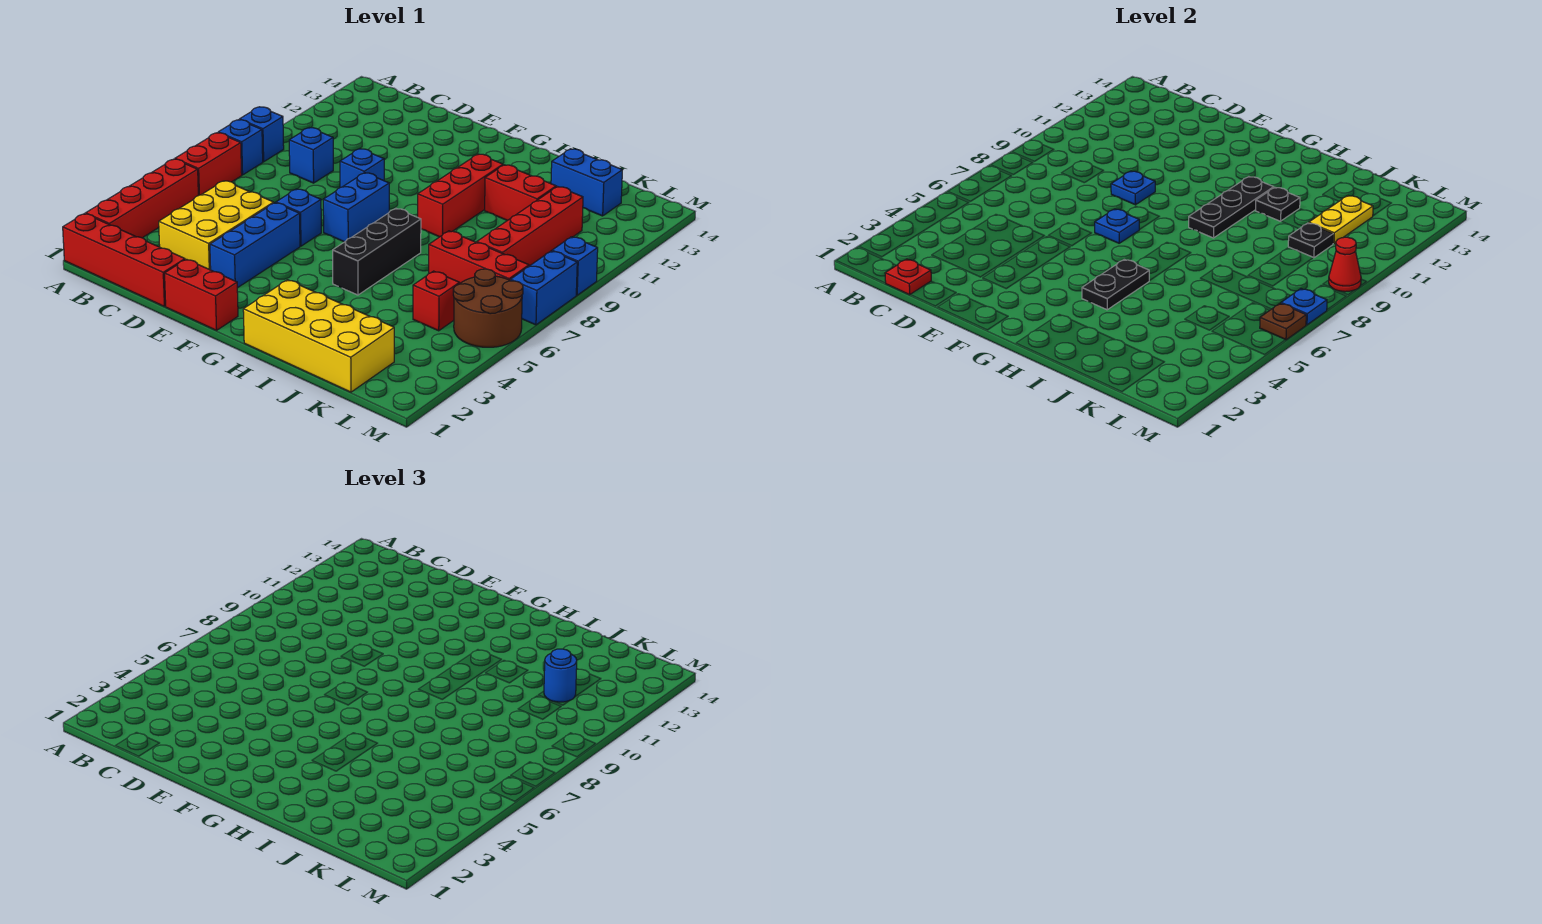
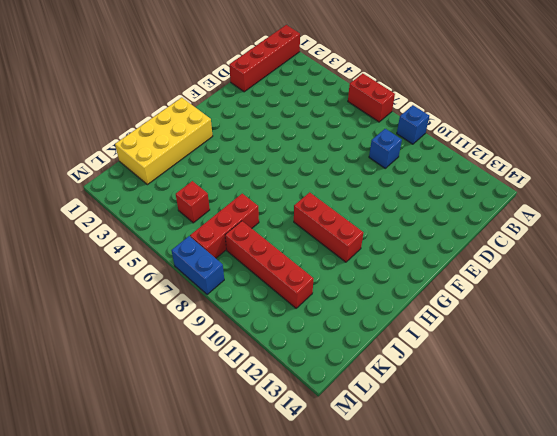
none -> red 1x4 brick [86,159,198,238]
none -> blue 1x1 brick [218,120,263,175]
none -> yellow 2x3 brick [159,181,274,270]
none -> red 1x2 brick [165,259,238,330]

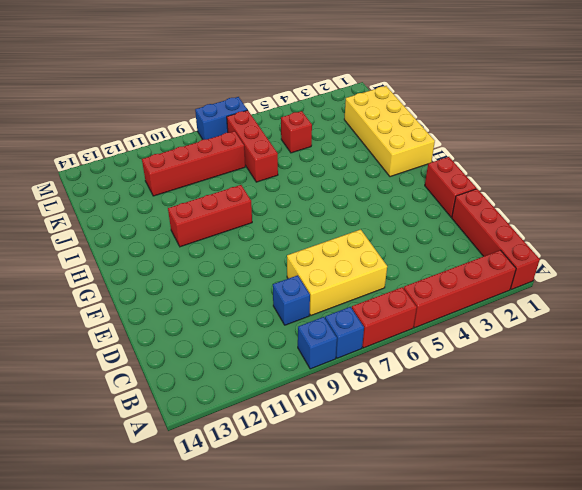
yellow 2x3 brick [287,229,387,315] -> yellow 2x3 brick moved to [159,181,274,270]
none -> blue 1x3 brick [210,203,300,288]
none -> blue 1x1 brick [276,189,321,246]
none -> blue 1x1 brick [340,149,384,188]
none -> blue 1x2 brick [323,173,389,242]

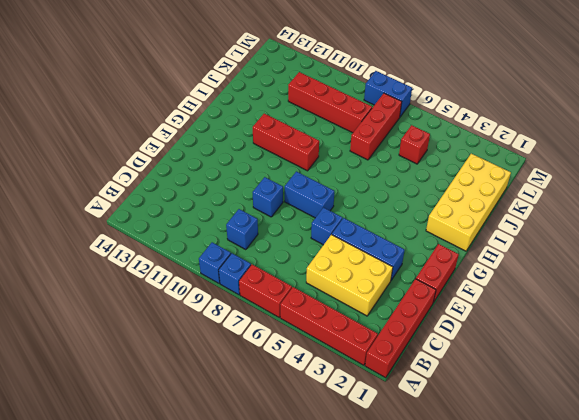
none -> black 1x3 brick [333,208,421,295]
none -> red 1x2 brick [485,165,556,221]
none -> blue 1x2 brick [551,149,622,216]
none -> brown 2x2 round brick [453,269,523,347]

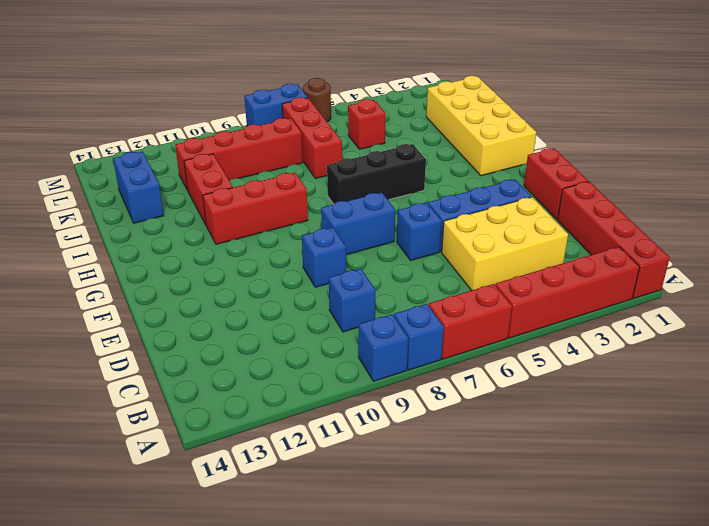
brown 1x1 round brick [303,78,331,122] -> brown 2x2 round brick [453,269,523,347]
none -> blue 1x1 brick [552,237,598,295]
none -> red 1x1 plate [885,259,931,295]
none -> blue 1x1 plate [1111,171,1155,205]
none -> blue 1x1 plate [1095,209,1139,243]

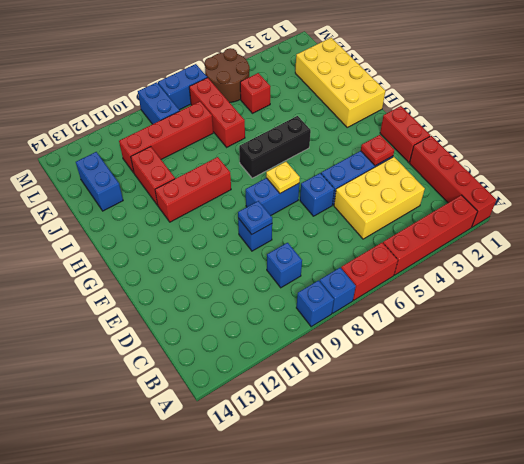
red 1x1 plate [361,135,394,166] -> red 1x1 plate moved to [885,259,931,295]
yellow 1x1 plate [266,162,300,193] -> blue 1x1 plate [1095,209,1139,243]
blue 1x2 brick [138,82,180,124] -> blue 1x1 brick [552,237,598,295]
none -> black 1x2 plate [1082,259,1149,310]
none -> black 1x3 plate [1189,177,1274,238]
none -> black 1x1 plate [1256,187,1300,221]
none -> black 1x1 plate [1288,223,1333,258]

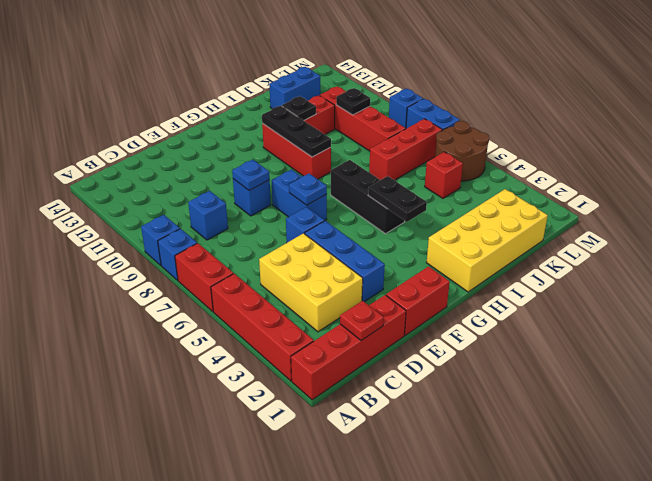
none -> yellow 1x2 plate [1309,196,1373,244]
none -> brown 1x1 plate [1260,303,1306,340]
none -> blue 1x1 plate [1281,289,1327,325]
none -> red 1x1 cone [1329,237,1361,292]

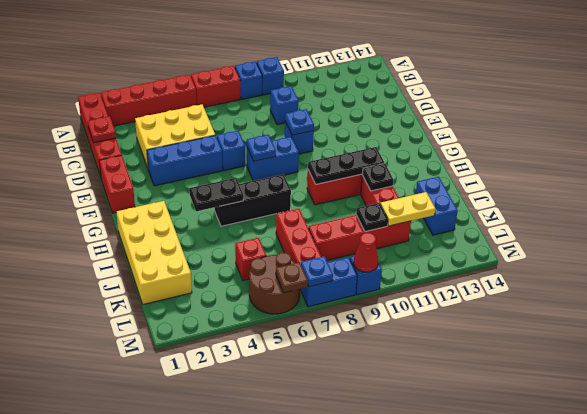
none -> blue 1x1 round brick [544,649,577,702]

